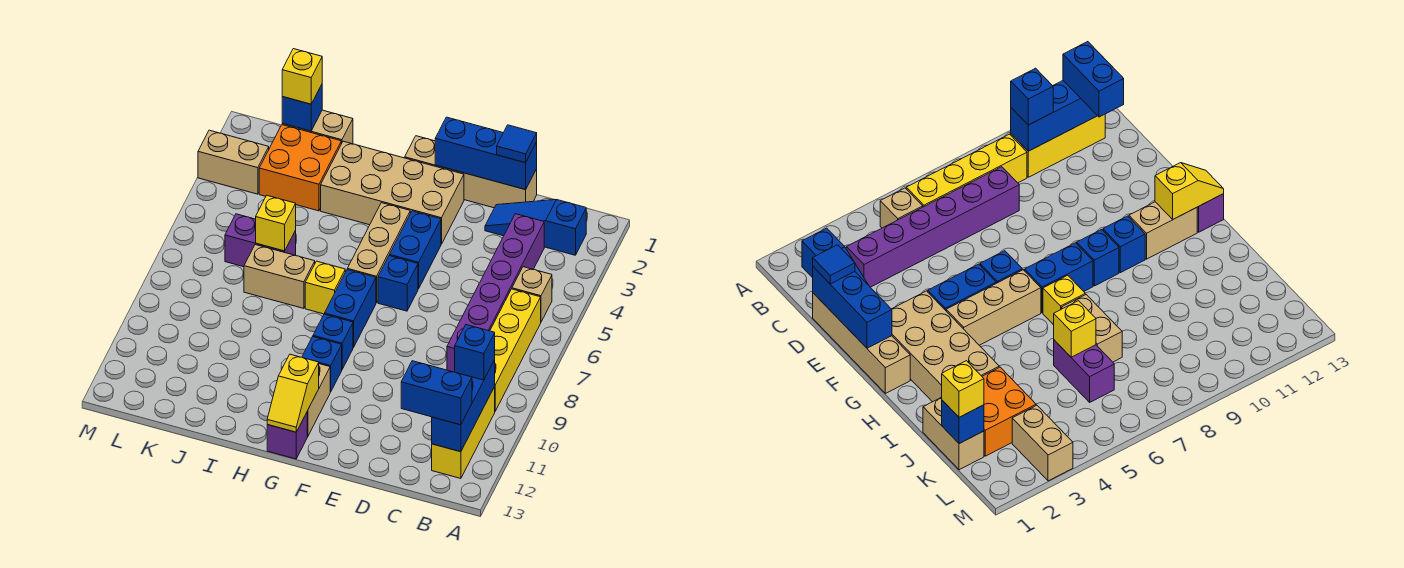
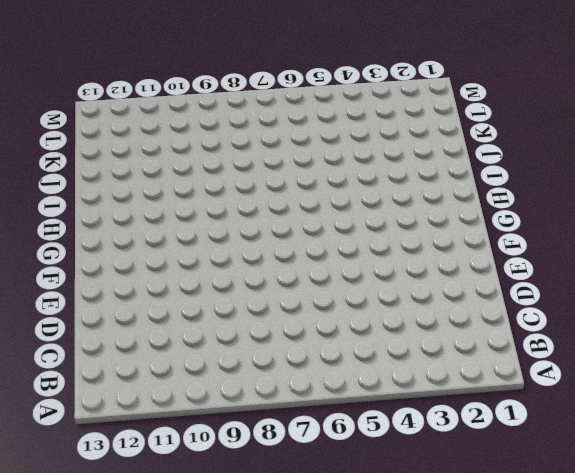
none -> blue 1x3 slope [485,200,586,255]
none -> tan 1x1 brick [512,267,552,322]
none -> yellow 1x4 brick [490,289,541,411]
none -> yellow 1x3 brick [432,387,495,478]

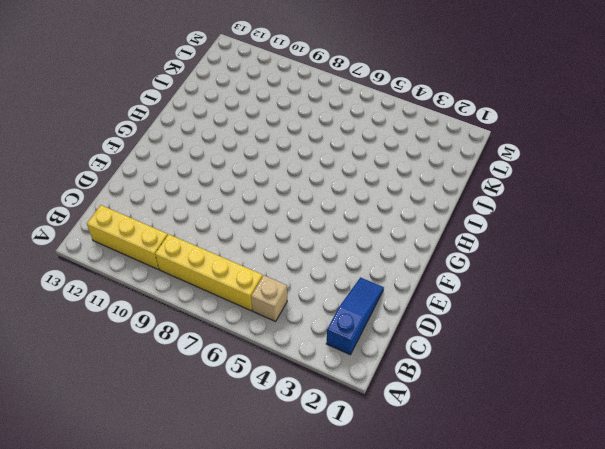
none -> purple 1x6 brick [447,214,544,372]
none -> tan 1x4 brick [405,136,537,208]
none -> tan 2x4 brick [321,141,464,244]
none -> blue 1x2 brick [390,211,441,289]

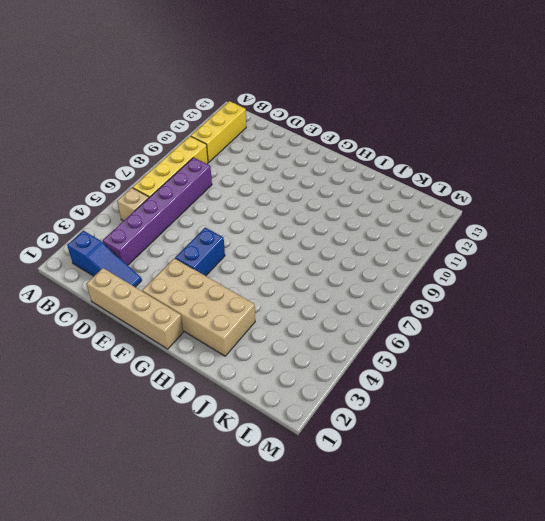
none -> blue 1x1 brick [378,256,418,311]
none -> tan 1x3 brick [347,203,410,303]
none -> blue 1x2 brick [325,270,376,347]
none -> blue 1x1 brick [313,314,353,369]

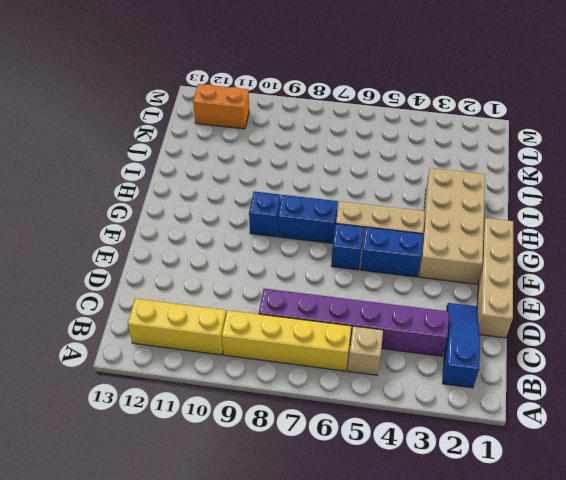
orange 1x2 brick [193,84,249,129] -> none
none -> blue 1x1 brick [302,337,342,392]
none -> tan 1x2 brick [307,364,330,437]
none -> purple 1x1 brick [267,413,307,459]
none -> yellow 1x1 brick [305,261,345,314]

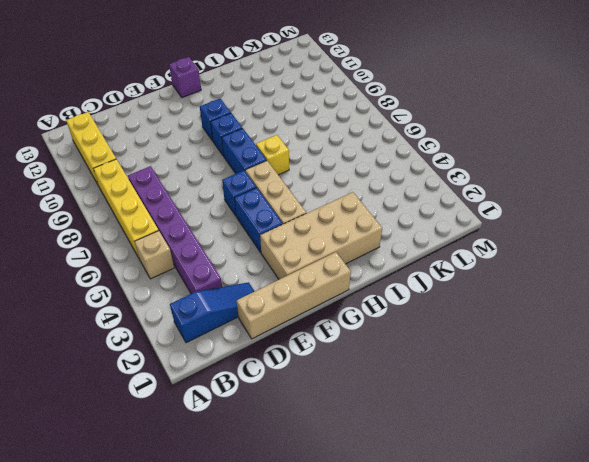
none -> tan 1x2 brick [307,364,330,437]
none -> tan 1x2 brick [244,245,315,308]
none -> tan 1x2 brick [282,110,353,144]
none -> orange 2x2 brick [259,125,341,211]

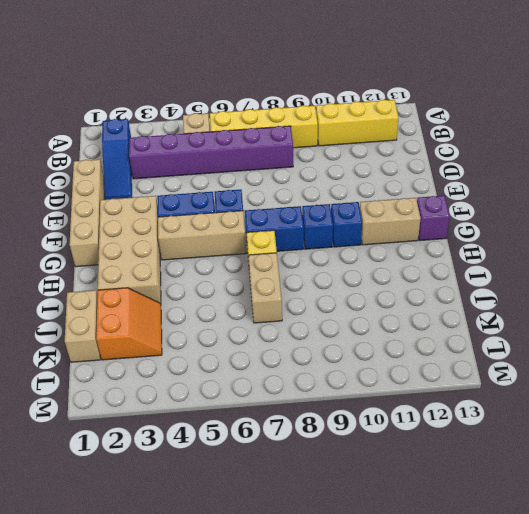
orange 2x2 slope [96,288,162,360] -> orange 2x2 brick [259,125,341,211]
none -> purple 1x2 brick [225,214,296,267]
none -> tan 1x2 brick [198,130,269,194]
none -> blue 1x3 brick [432,360,495,452]
none -> blue 1x3 brick [435,117,537,190]

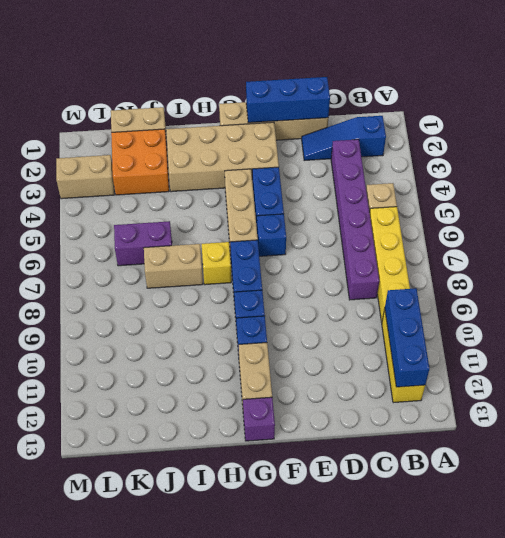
none -> yellow 1x2 slope [267,354,319,432]
none -> yellow 1x1 brick [256,196,296,251]
none -> blue 1x1 brick [282,85,322,131]
none -> blue 1x1 brick [455,325,495,380]

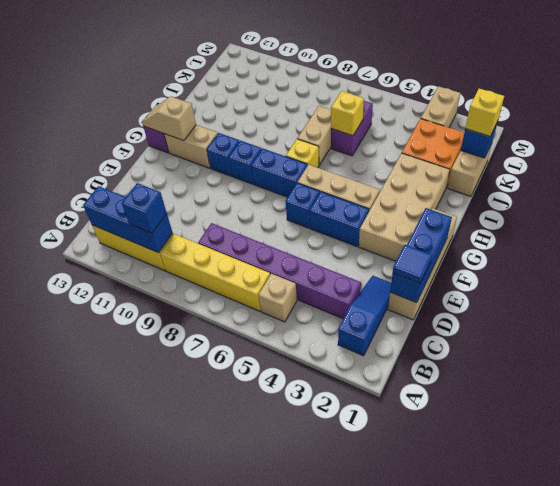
tan 1x2 slope [142,96,196,141] -> yellow 1x2 slope [267,354,319,432]
none -> blue 1x2 brick [401,361,472,425]

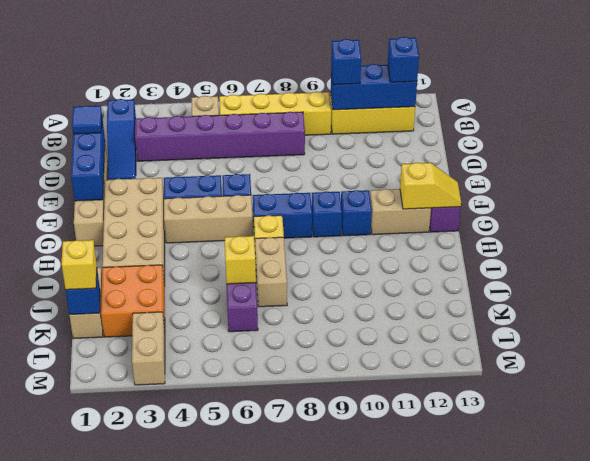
blue 1x1 brick [388,37,419,82] -> blue 1x2 brick [401,361,472,425]

